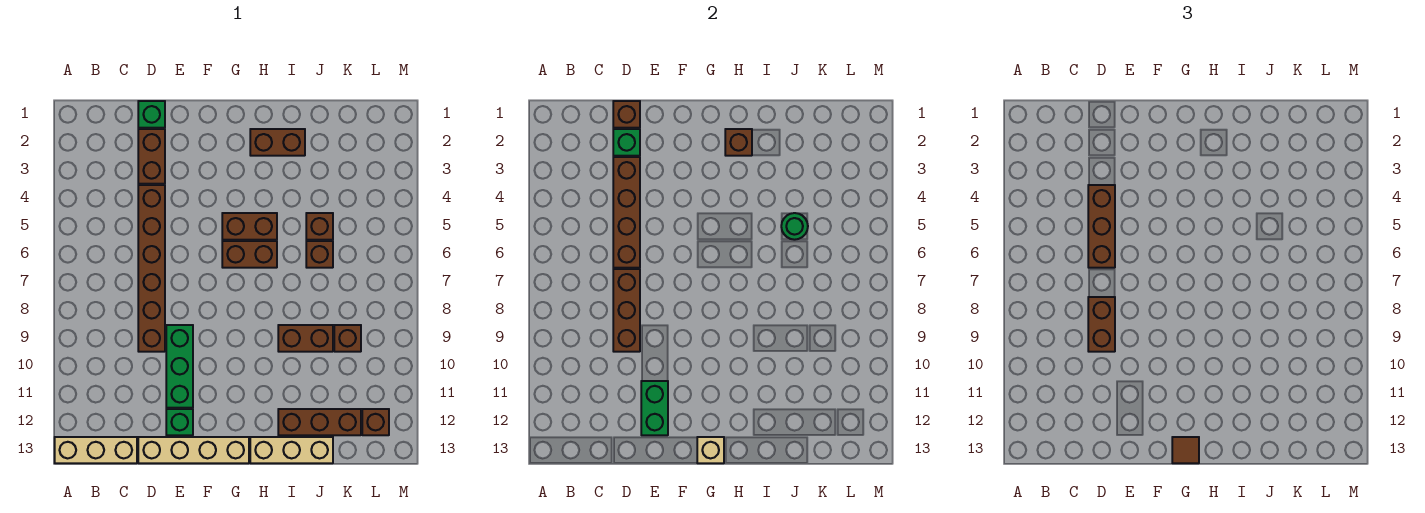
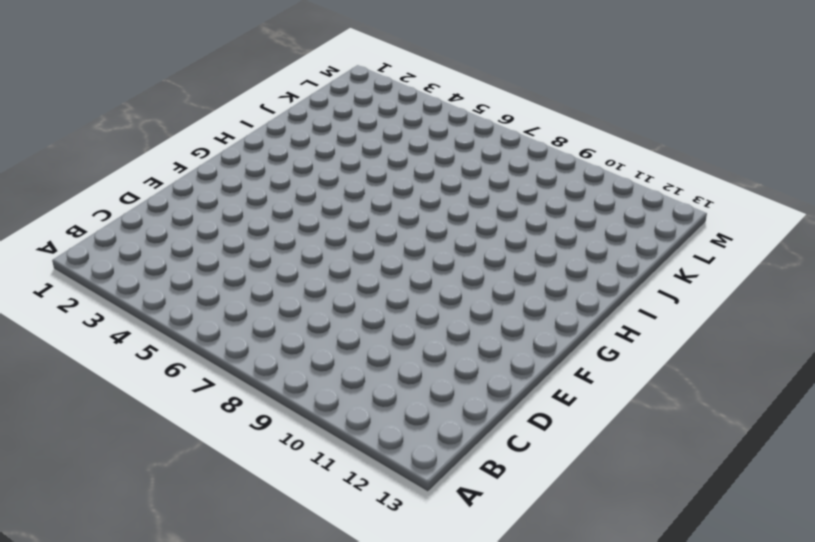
none -> tan 1x3 brick [55,437,137,463]
none -> green 1x1 brick [138,101,165,128]
none -> brown 1x2 brick [138,129,165,184]

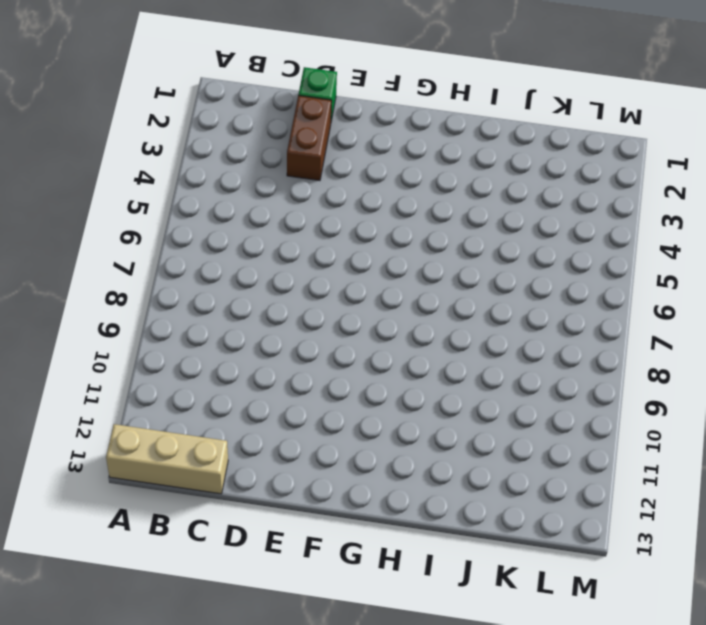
none -> brown 1x6 brick [138,185,165,352]
none -> tan 1x4 brick [138,437,249,463]
none -> green 1x3 brick [166,325,193,408]

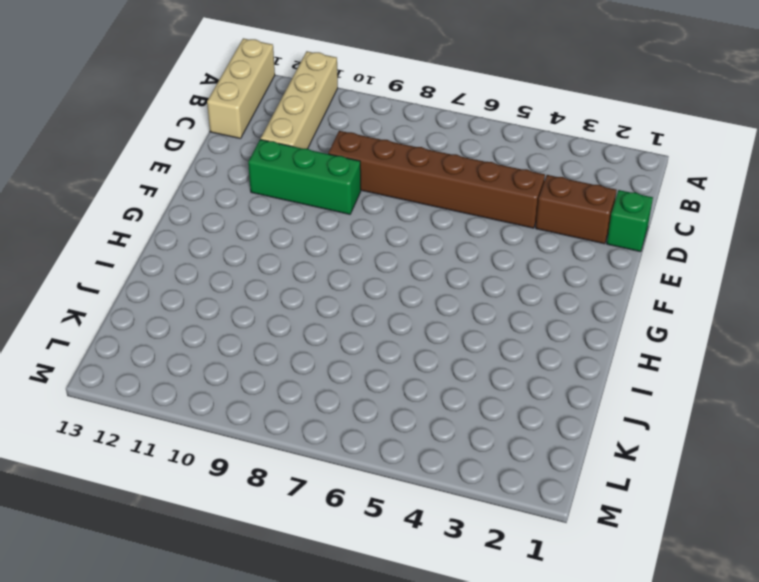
tan 1x4 brick [261,51,338,149] -> tan 1x4 brick moved to [138,437,249,463]
none -> green 1x1 brick [166,409,193,435]
none -> brown 1x2 brick [222,213,277,240]
none -> brown 1x2 brick [222,241,277,268]

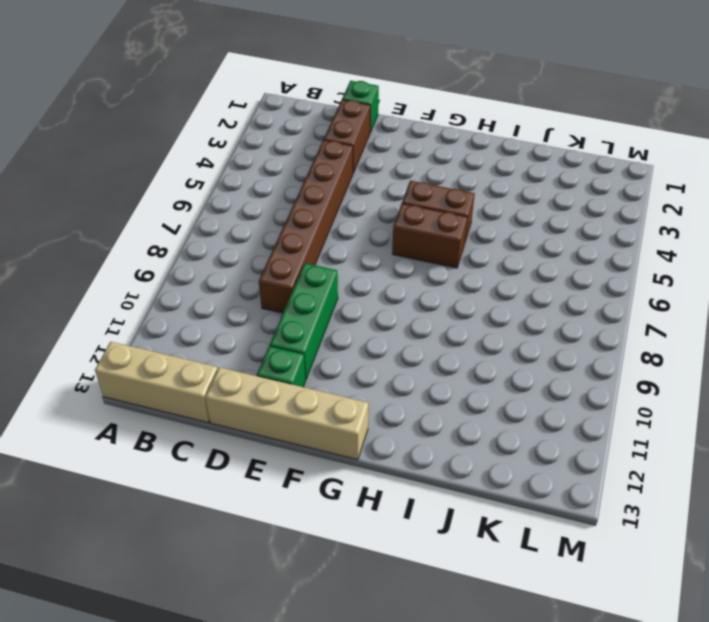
none -> brown 1x2 brick [250,129,305,156]
none -> tan 1x3 brick [250,437,333,463]
none -> brown 1x2 brick [278,325,333,352]

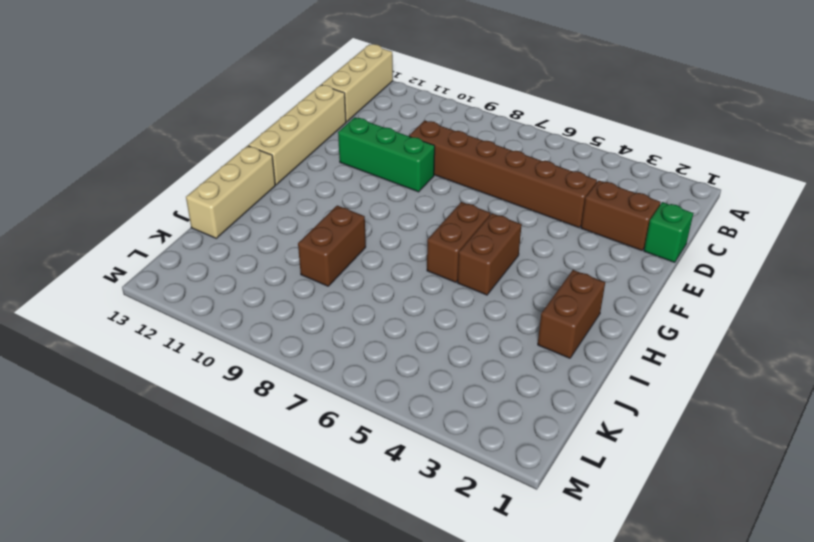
none -> green 1x1 brick [166,409,193,435]
none -> brown 1x3 brick [278,409,361,435]
none -> brown 1x1 brick [306,213,333,240]

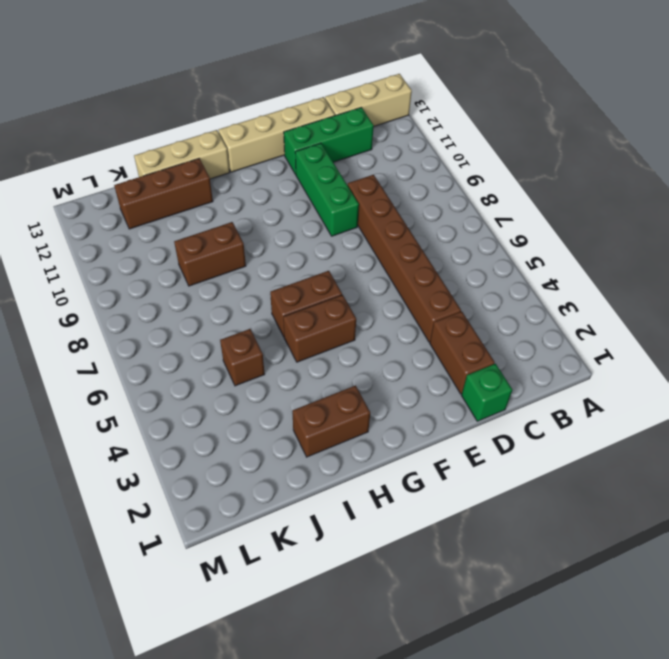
green 1x3 brick [284,107,374,175] -> green 1x1 brick [166,409,193,435]
none -> brown 1x1 brick [306,241,333,268]
none -> brown 1x1 brick [334,325,361,352]
none -> brown 1x1 brick [362,409,389,435]

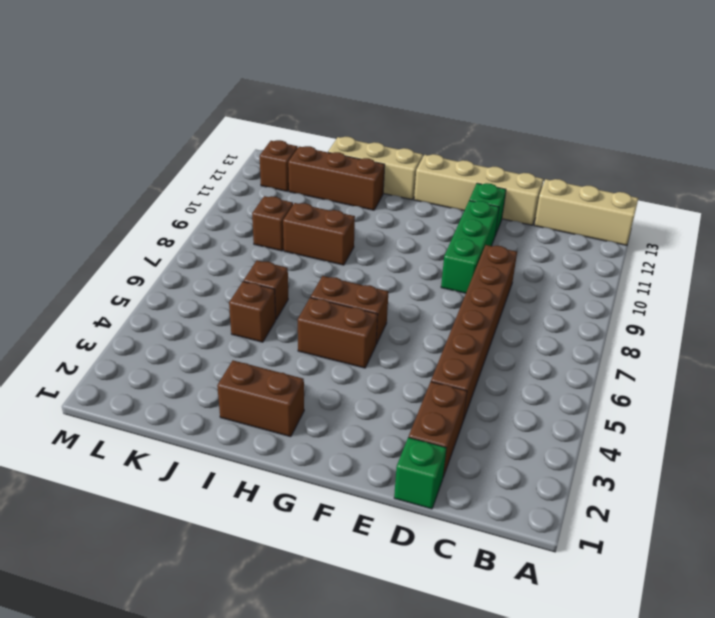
none -> brown 1x1 brick [613,101,640,128]
none -> green 1x1 brick [613,129,640,156]
none -> brown 1x4 brick [613,157,640,268]

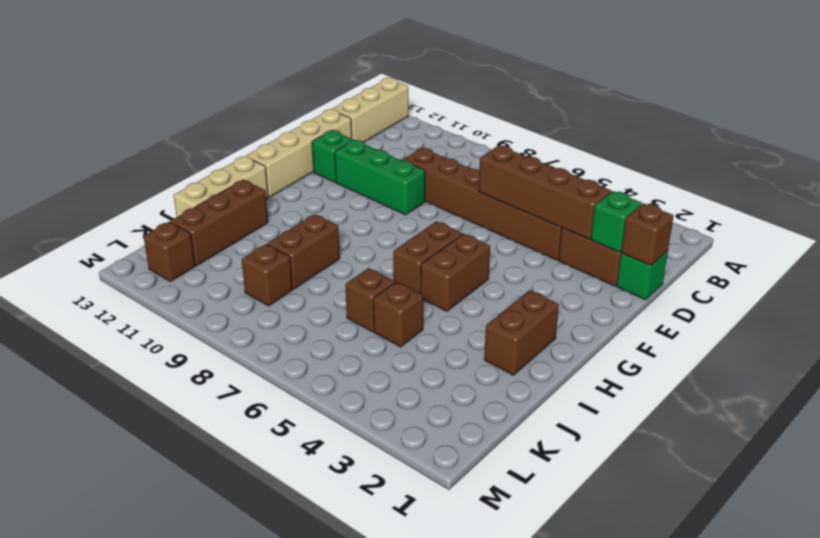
none -> brown 1x3 brick [613,269,640,352]
none -> green 1x2 brick [641,381,668,435]
none -> tan 1x1 brick [697,437,724,463]

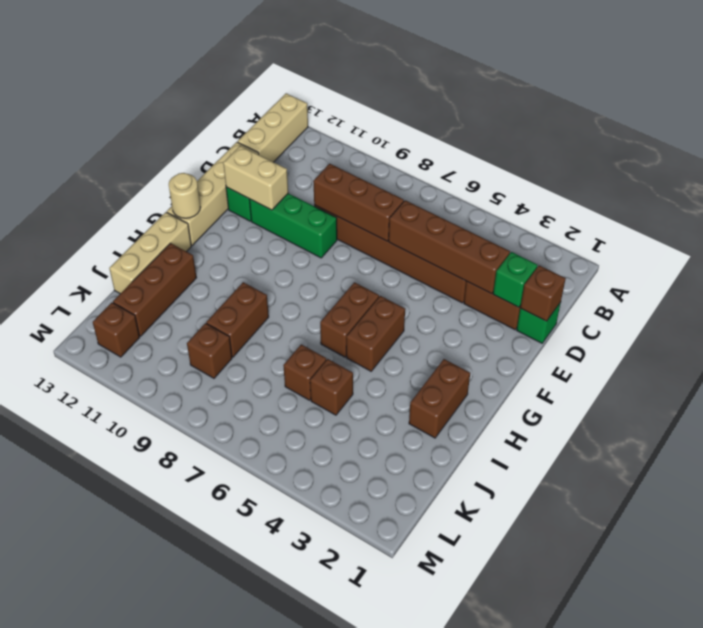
tan 1x2 brick [223,146,288,210] -> green 1x2 brick [641,381,668,435]
tan 1x1 round brick [169,173,200,218] -> tan 1x1 brick [697,437,724,463]
none -> brown 1x1 brick [725,129,752,156]
none -> green 1x1 round brick [781,213,808,240]
none -> brown 1x3 brick [1088,185,1115,268]

